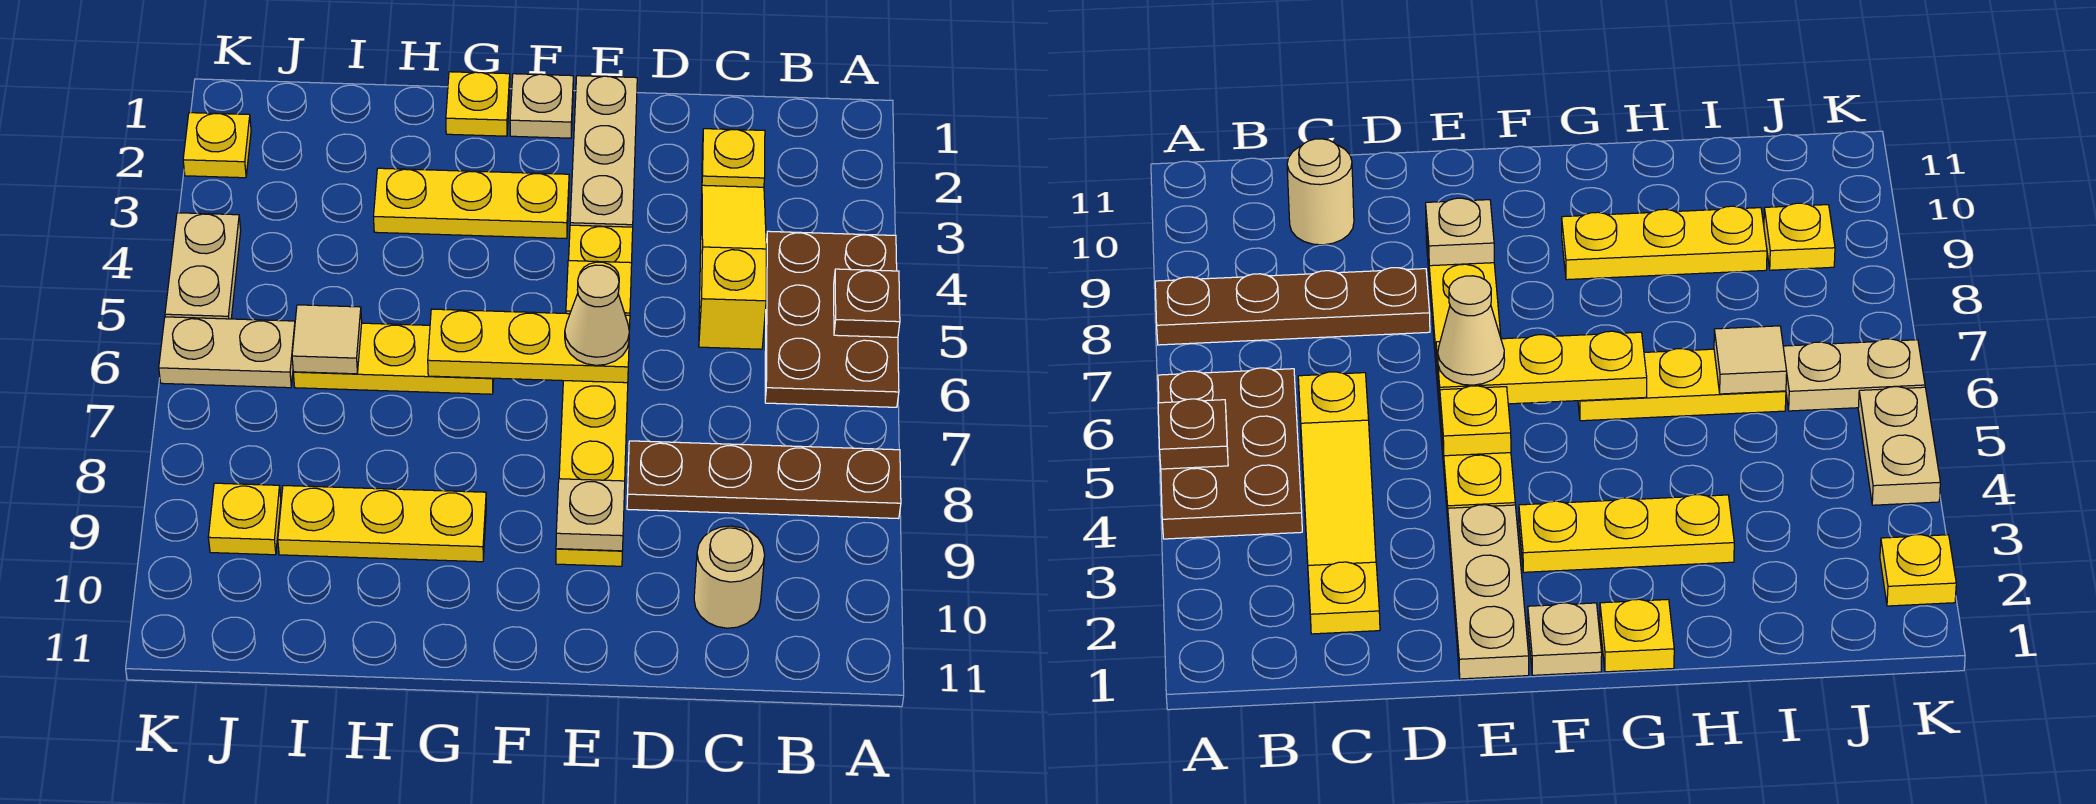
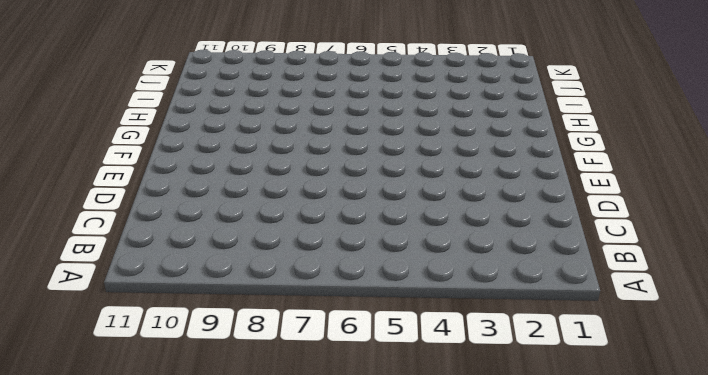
none -> brown 2x3 plate [765,231,899,407]
none -> brown 1x4 plate [627,441,901,519]
none -> yellow 1x1 plate [702,129,765,187]

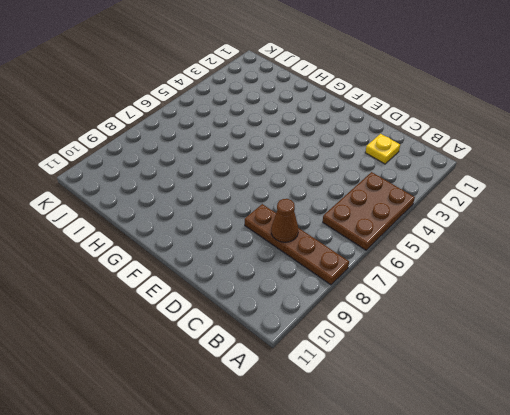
brown 1x1 cone [271,199,298,242] -> none
none -> yellow 1x3 slope [699,185,766,349]
none -> tan 1x1 round brick [694,526,765,628]
none -> tan 1x3 plate [570,76,637,227]

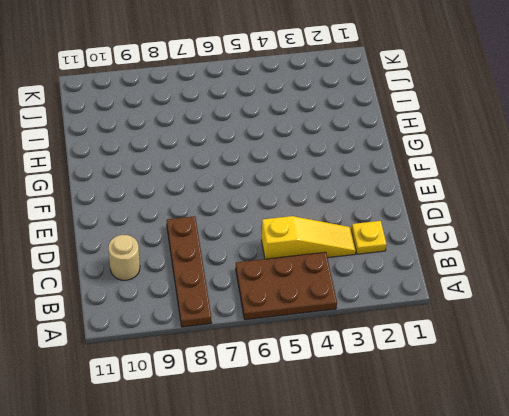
none -> tan 1x3 plate [570,76,637,227]
none -> yellow 1x6 plate [556,225,633,566]
none -> tan 1x1 plate [510,74,573,138]

